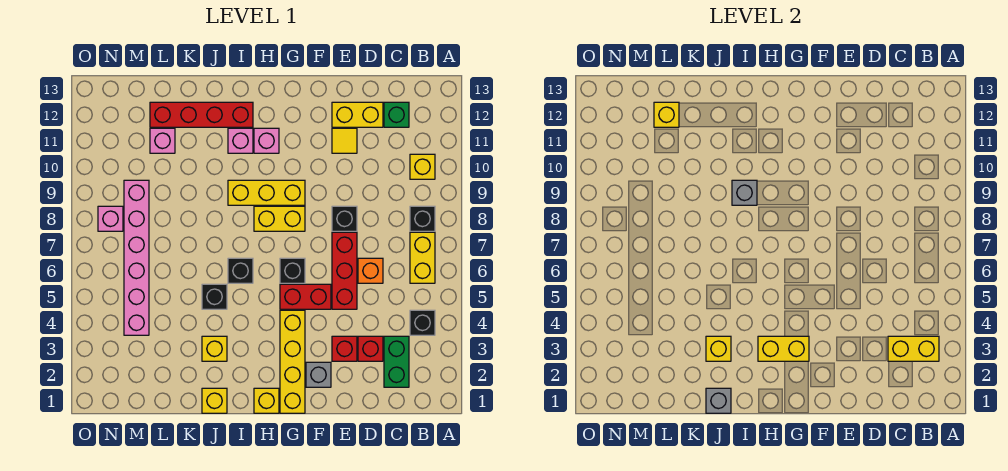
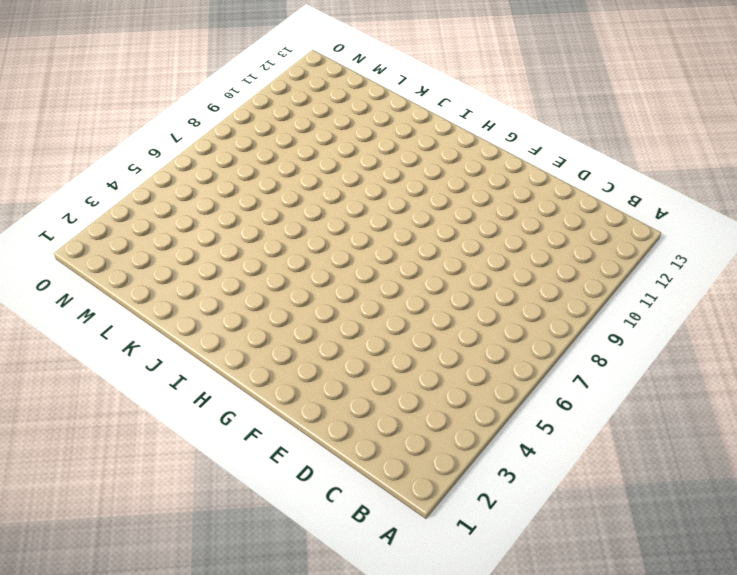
none -> black 1x1 brick [410,310,435,335]
none -> yellow 1x2 brick [410,232,435,283]
none -> black 1x1 brick [410,206,435,231]
none -> yellow 1x1 brick [410,154,435,179]

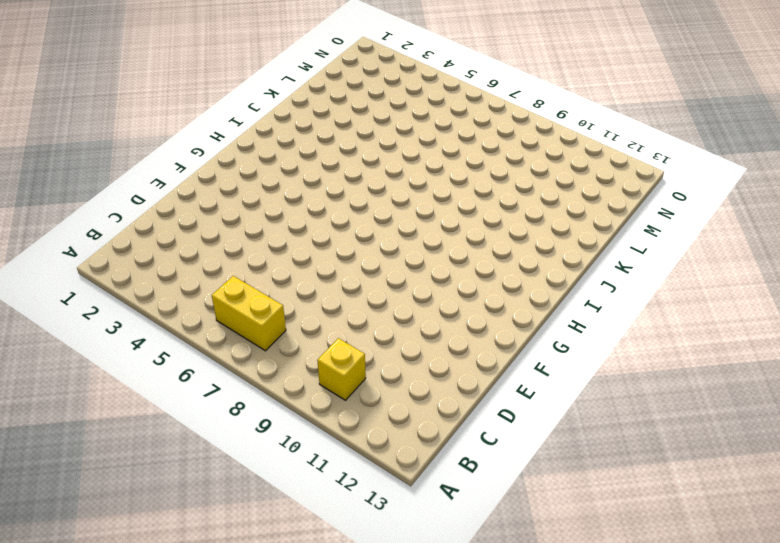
none -> black 1x1 brick [410,310,435,335]
none -> black 1x1 brick [410,206,435,231]
none -> green 1x2 brick [384,336,409,387]
none -> green 1x1 brick [384,102,409,127]

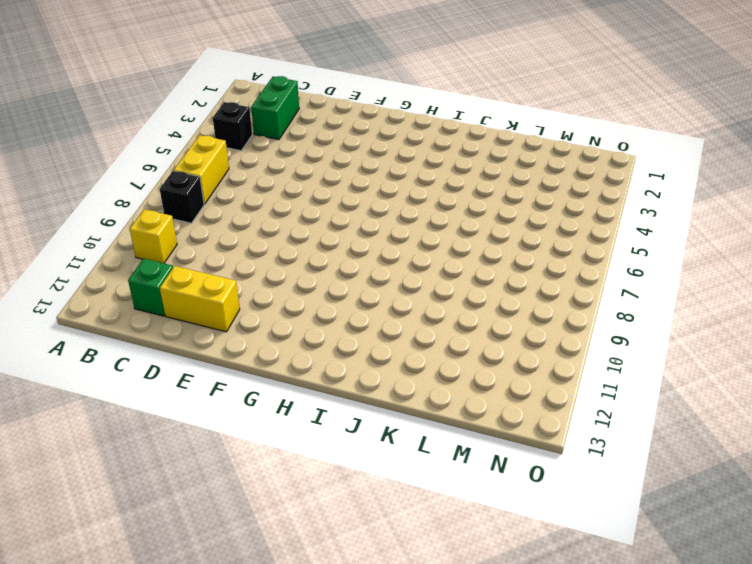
none -> red 1x1 brick [358,336,383,361]
none -> orange 1x1 brick [358,258,383,283]
none -> red 1x1 brick [332,336,357,361]
none -> red 1x3 brick [332,232,357,309]

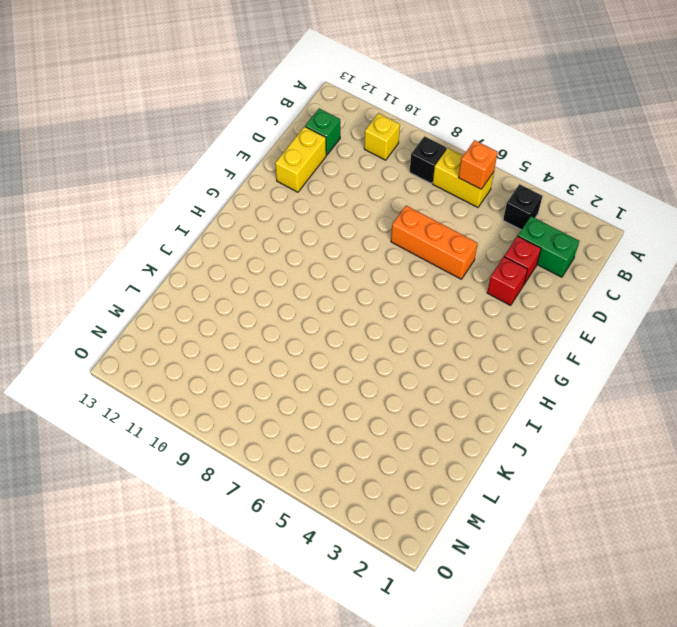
orange 1x1 brick [458,140,498,189] -> orange 1x1 brick moved to [358,258,383,283]
orange 1x3 brick [391,206,478,279] -> red 1x3 brick [332,232,357,309]
none -> black 1x1 brick [332,206,357,231]
none -> yellow 1x1 tile [332,128,357,153]
none -> grey 1x1 brick [306,362,331,387]
none -> red 1x2 brick [280,284,331,309]

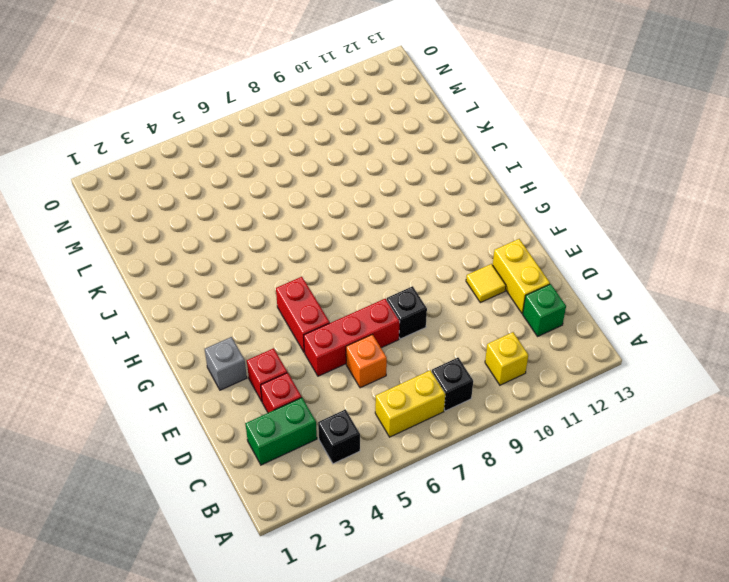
none -> yellow 1x4 brick [280,310,305,413]
none -> black 1x1 brick [280,258,305,283]
none -> yellow 1x2 brick [254,206,305,231]
none -> yellow 1x3 brick [228,180,305,205]

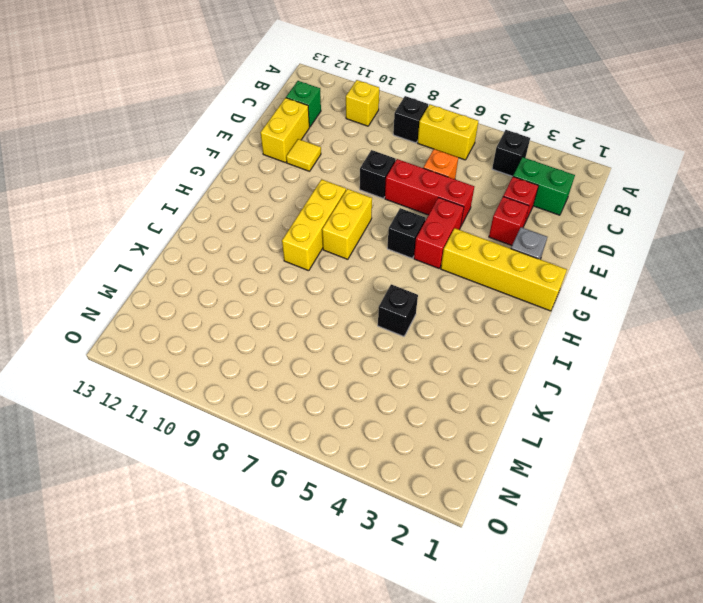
none -> yellow 1x1 brick [254,388,279,413]
none -> pink 1x1 brick [254,128,279,153]
none -> black 1x1 brick [228,258,253,283]
none -> pink 1x1 brick [228,128,253,153]

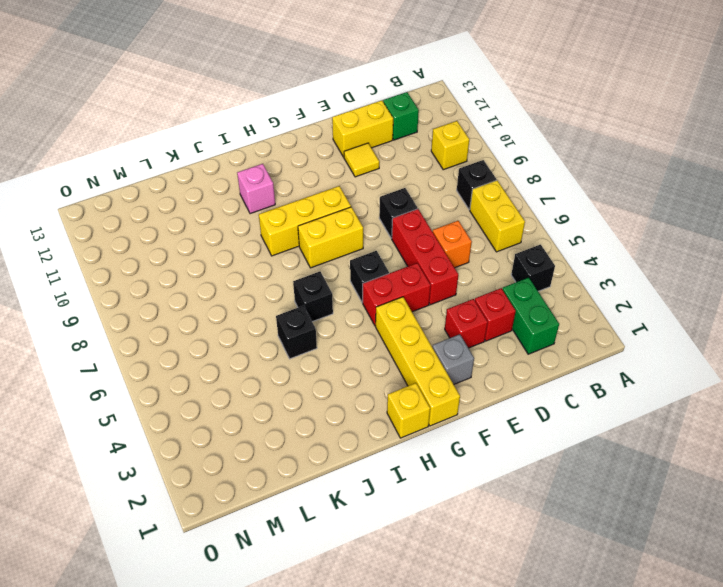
none -> pink 1x1 brick [254,128,279,153]
none -> red 1x4 brick [150,102,253,127]
none -> yellow 1x1 brick [202,388,227,413]
none -> yellow 1x1 brick [202,336,227,361]

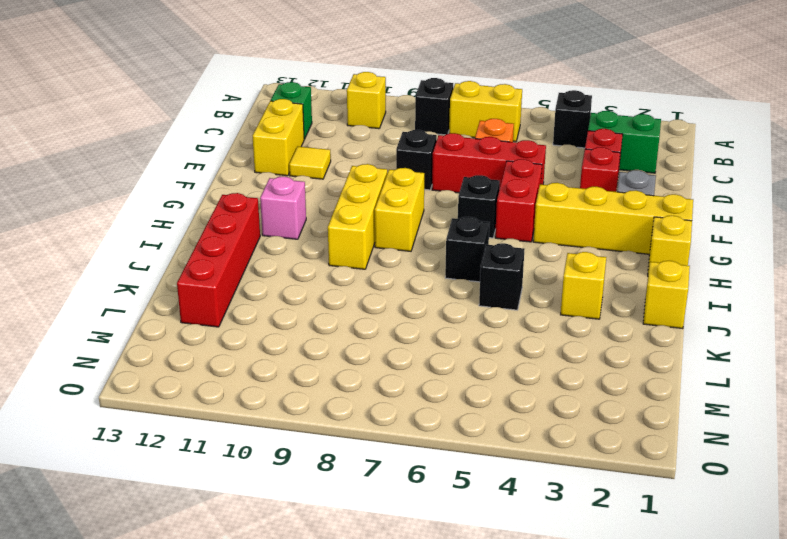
none -> pink 1x1 brick [228,128,253,153]
none -> pink 1x1 brick [150,128,175,153]
none -> pink 1x6 brick [124,180,149,335]
none -> pink 1x1 brick [98,206,123,231]

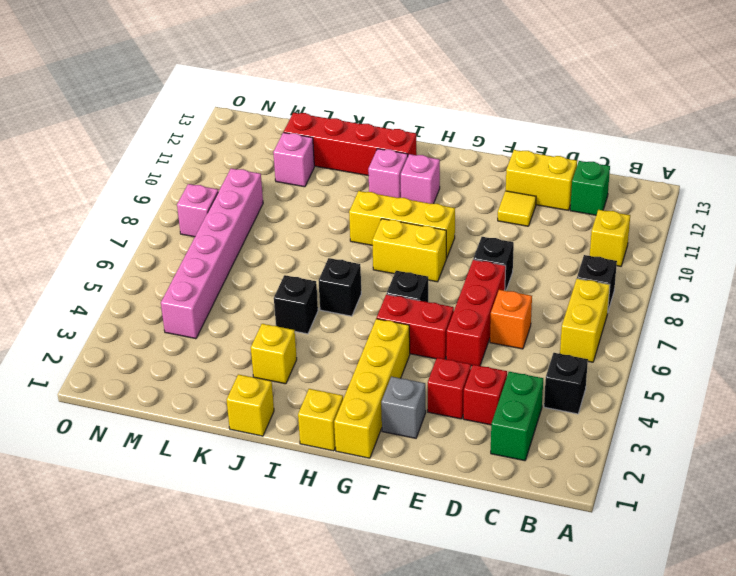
none -> yellow 1x2 brick [888,336,939,361]
none -> yellow 1x2 brick [758,336,809,361]
none -> grey 1x1 brick [732,180,757,205]
none -> grey 1x1 brick [706,388,731,413]

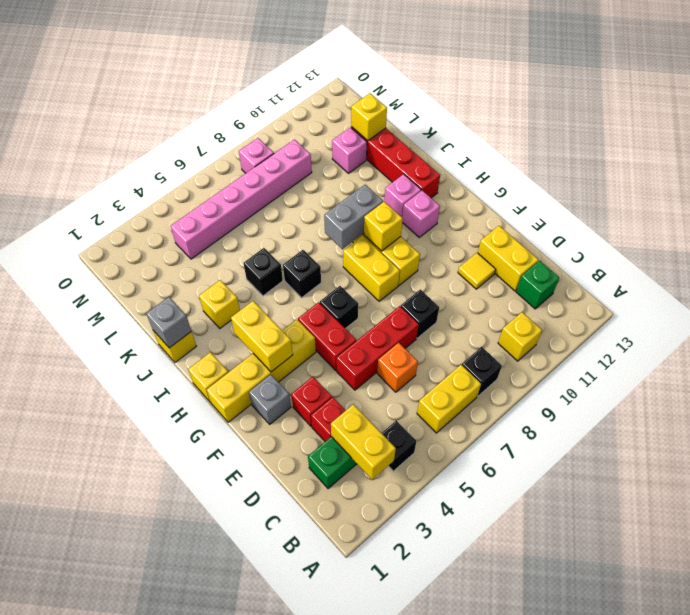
yellow 1x1 brick [364,202,403,251] -> yellow 1x1 brick moved to [706,336,731,361]
grey 1x2 brick [324,185,383,249] -> grey 1x1 brick [732,180,757,205]

